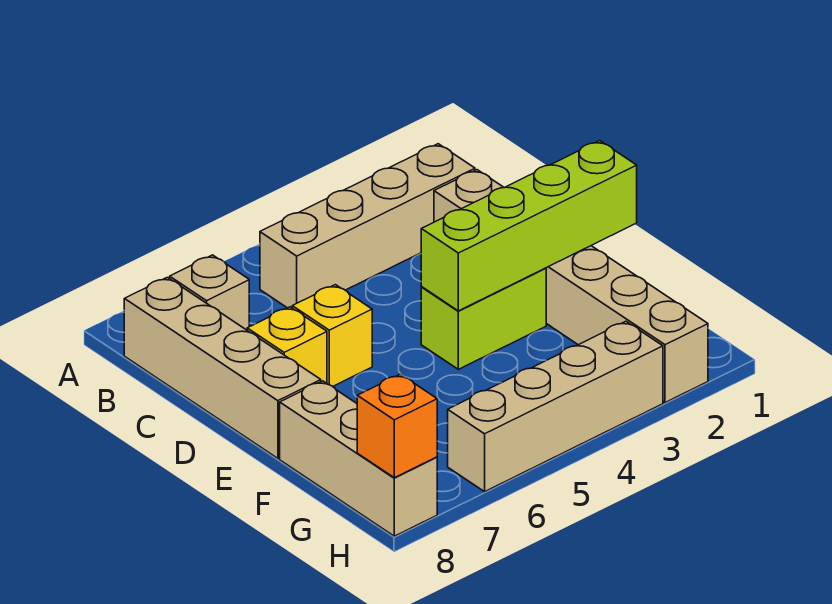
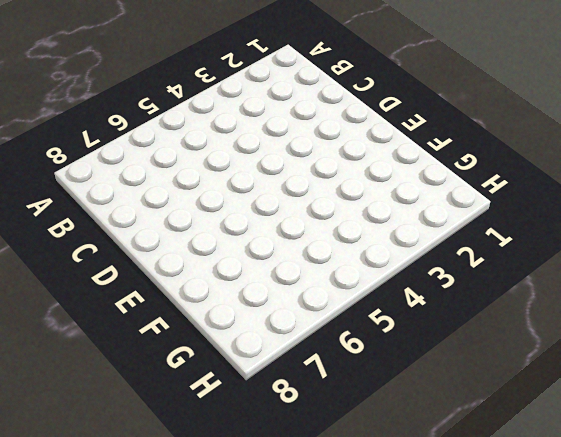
none -> tan 1x4 brick [260,144,475,308]
none -> tan 1x1 brick [170,255,249,330]

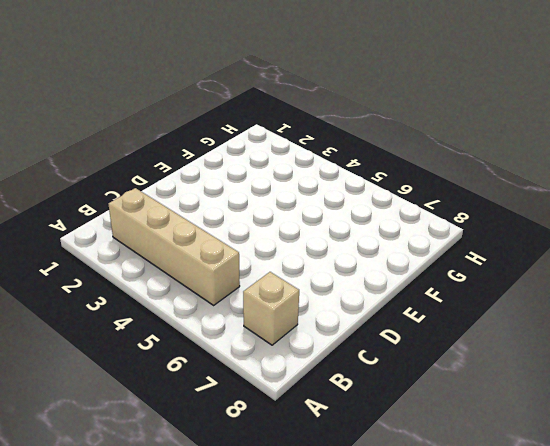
none -> tan 1x4 brick [124,277,321,458]
none -> tan 1x6 brick [434,170,708,403]

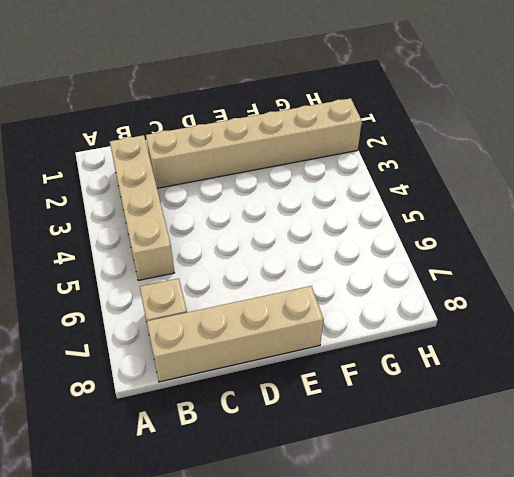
none -> yellow 1x1 brick [292,285,372,386]
none -> yellow 1x1 brick [247,307,327,383]

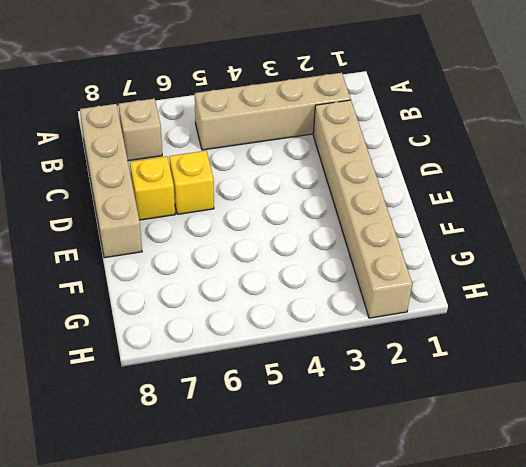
none -> lime 1x2 brick [421,268,546,369]
none -> tan 1x3 brick [280,381,437,536]

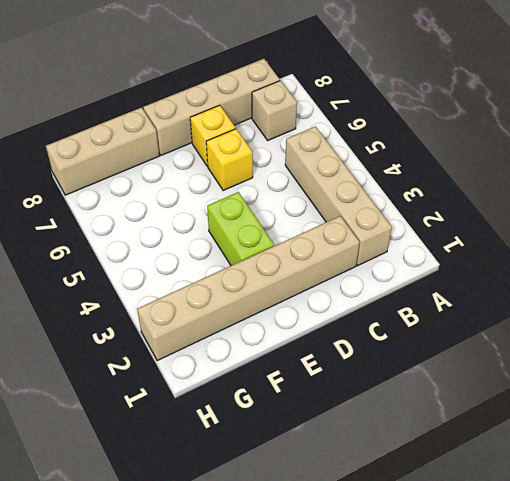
none -> tan 1x4 brick [448,321,663,492]
none -> lime 1x4 brick [421,141,637,311]

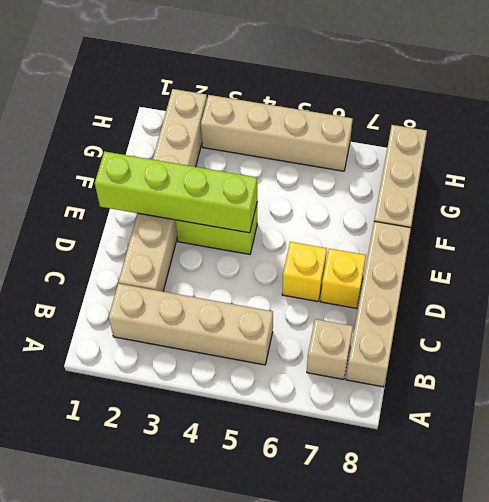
none -> orange 1x1 brick [357,374,437,478]

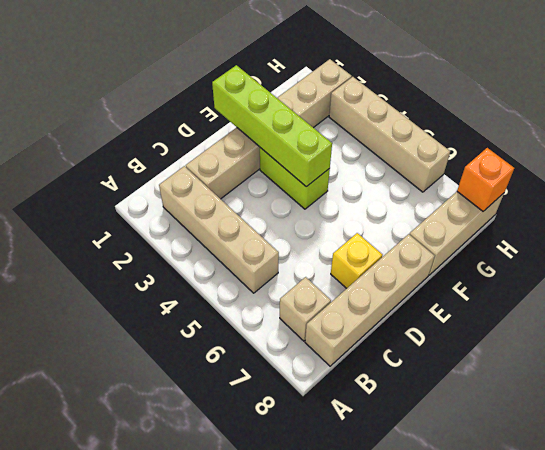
none -> yellow 1x1 brick [292,285,372,386]

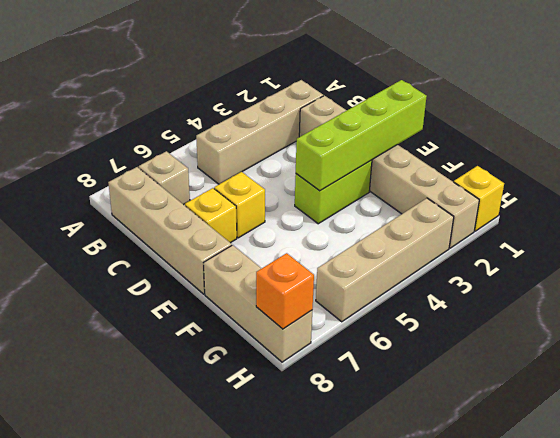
yellow 1x1 brick [454,166,504,231] -> none

